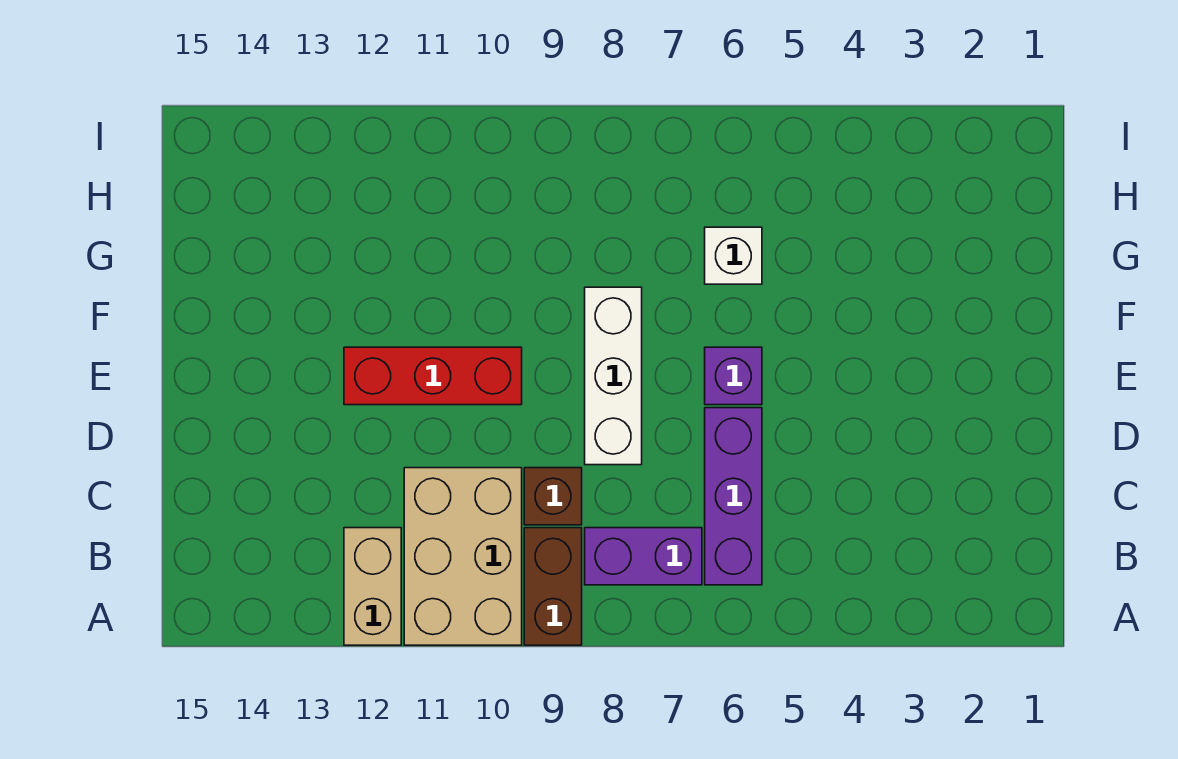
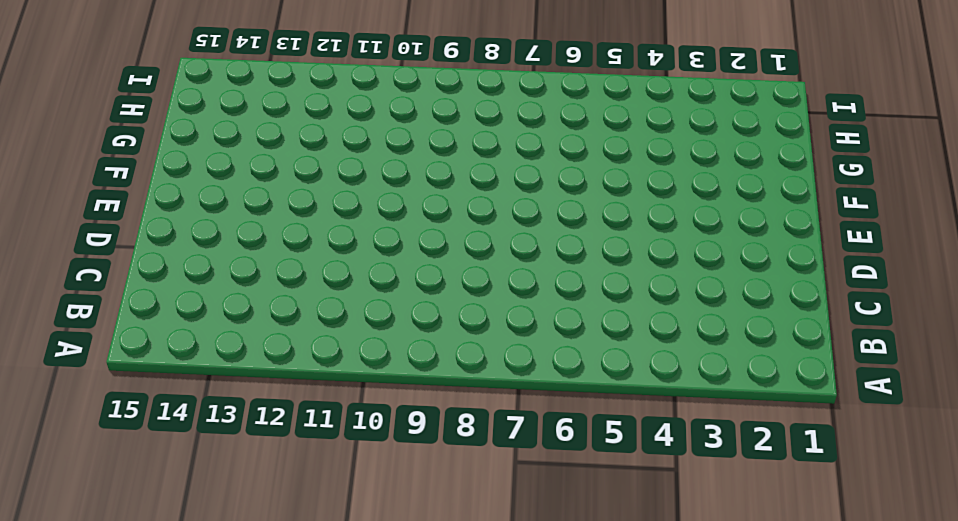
none -> brown 1x2 brick [524,528,582,645]
none -> tan 2x3 brick [404,468,522,645]

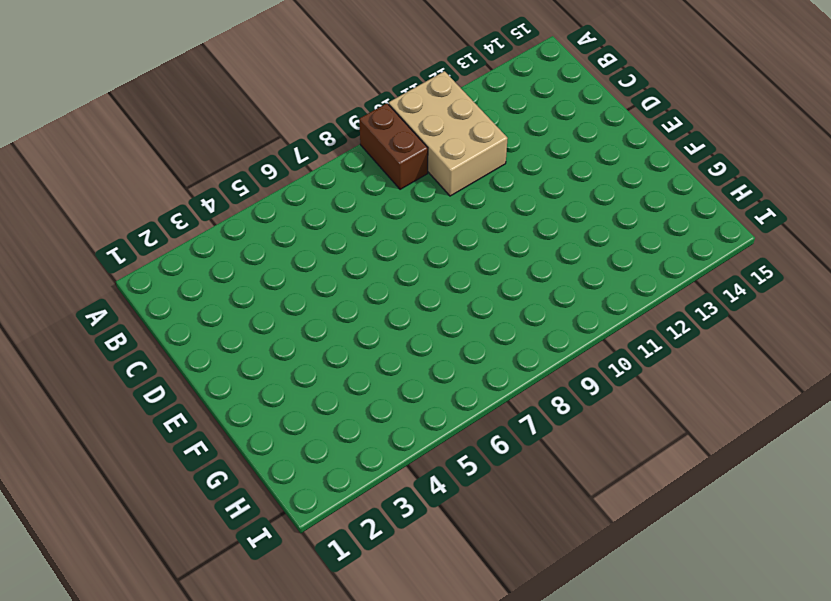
none -> tan 1x2 brick [344,528,401,645]
none -> purple 1x3 brick [705,408,762,585]

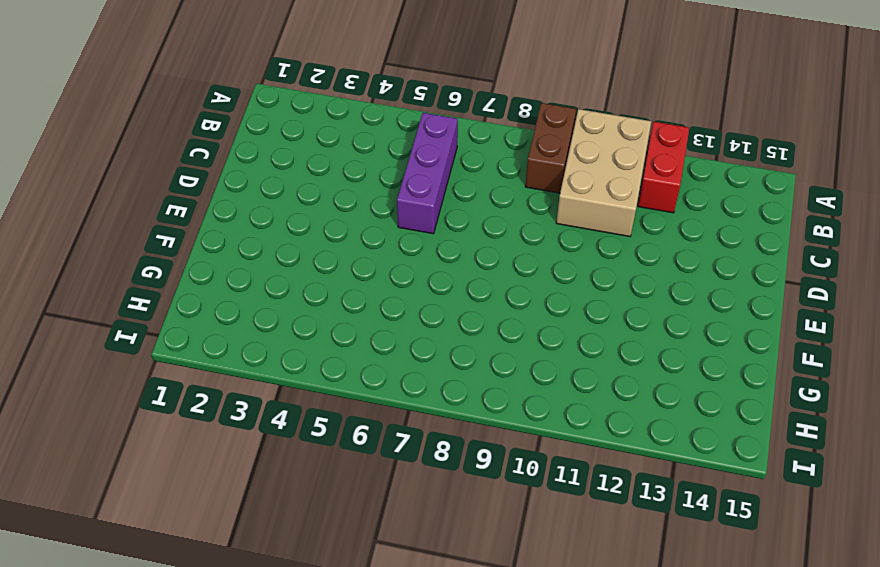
red 1x2 brick [638,122,689,213] -> tan 1x2 brick [344,528,401,645]
none -> purple 1x2 brick [585,528,702,585]
none -> brown 1x1 brick [524,468,582,525]

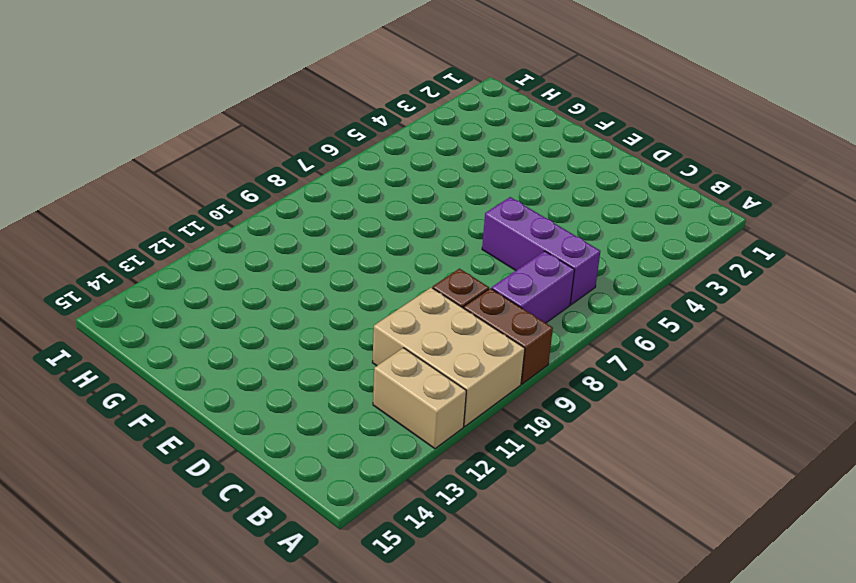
none -> white 1x3 brick [585,287,642,465]
none -> purple 1x1 brick [705,347,762,405]

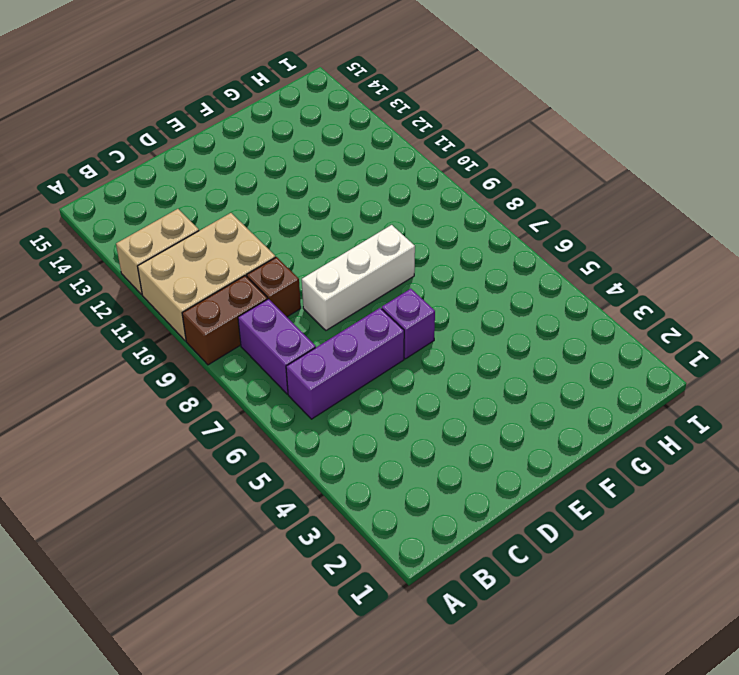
none -> red 1x3 brick [344,347,522,405]
none -> white 1x1 brick [705,227,762,284]

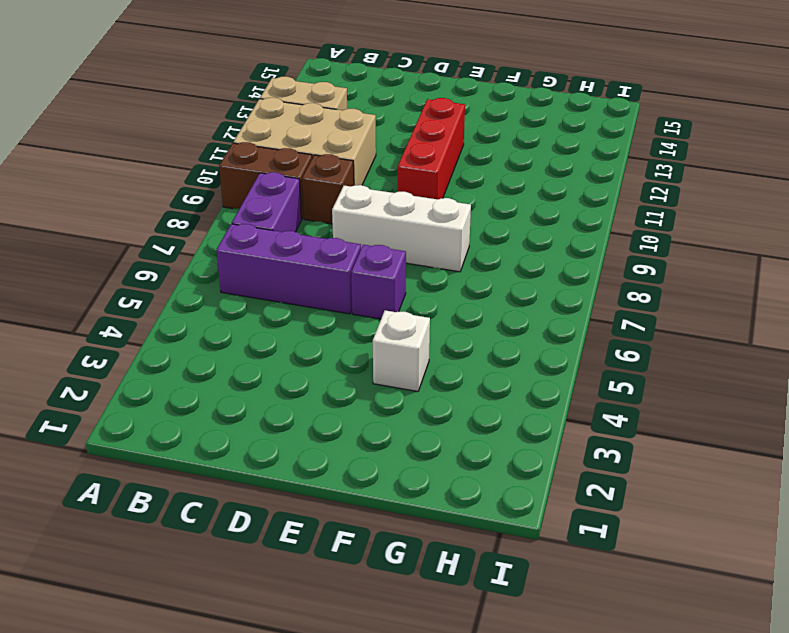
white 1x1 brick [373,310,430,392] -> white 1x1 brick moved to [705,227,762,284]

